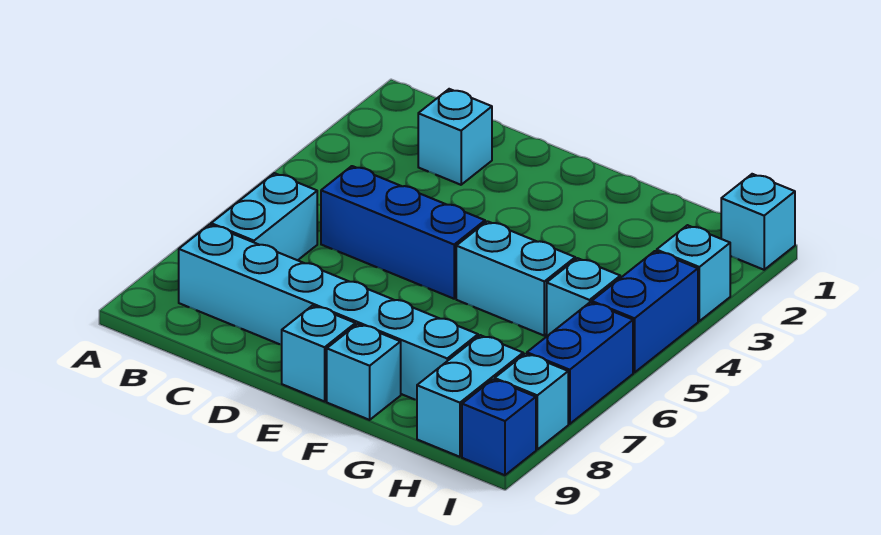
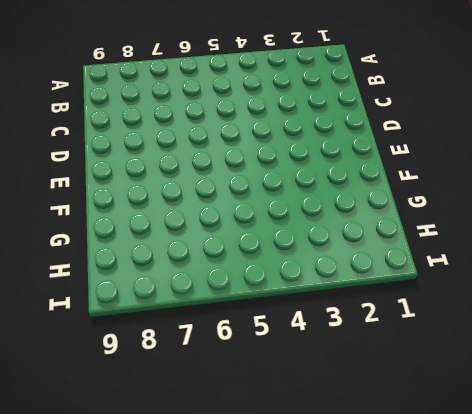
none -> cyan 1x2 brick [211,173,317,260]
none -> cyan 1x6 brick [179,224,478,400]
none -> cyan 1x1 brick [418,89,492,185]

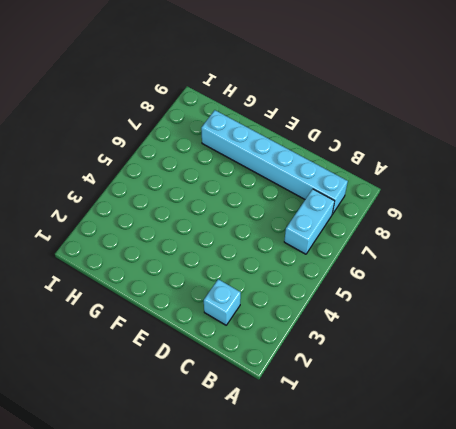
none -> blue 1x3 brick [321,166,485,299]
none -> cyan 1x1 brick [282,306,355,401]
none -> cyan 1x2 brick [456,221,575,336]

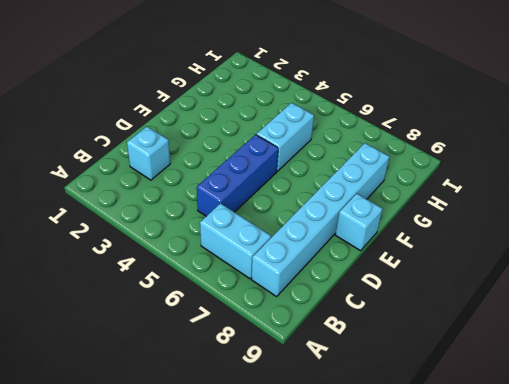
none -> cyan 1x1 brick [327,324,401,420]
none -> cyan 1x1 brick [547,258,620,336]
none -> cyan 1x2 brick [417,335,523,457]

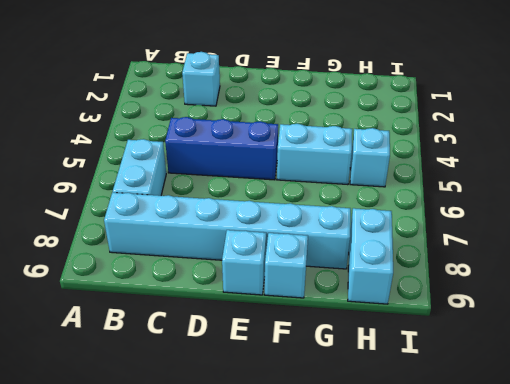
none -> cyan 1x1 brick [721,174,795,270]
none -> cyan 1x1 brick [657,225,731,321]
none -> blue 1x2 brick [592,251,698,373]

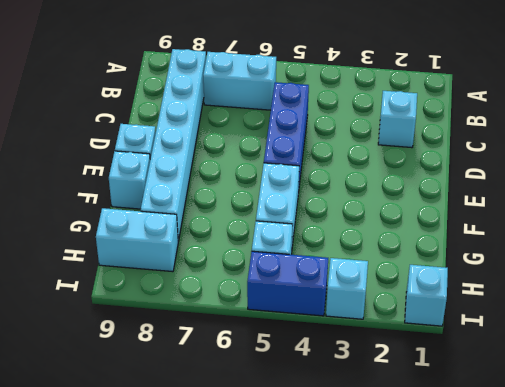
none -> blue 1x2 brick [527,302,633,424]
none -> cyan 1x1 brick [495,354,568,449]
none -> blue 1x1 brick [462,379,536,475]

